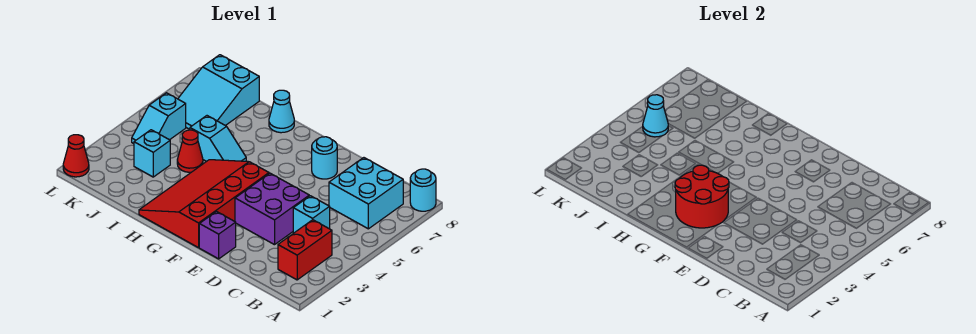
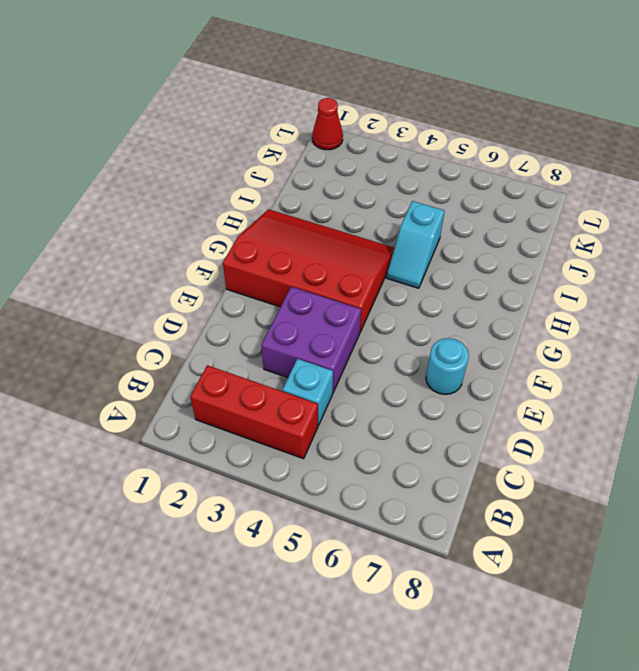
red 1x3 brick [190,365,318,459] -> red 1x2 brick [278,220,332,280]
none -> cyan 1x1 round brick [410,169,436,211]
none -> cyan 2x2 brick [329,158,403,229]
none -> purple 1x1 brick [199,212,236,259]

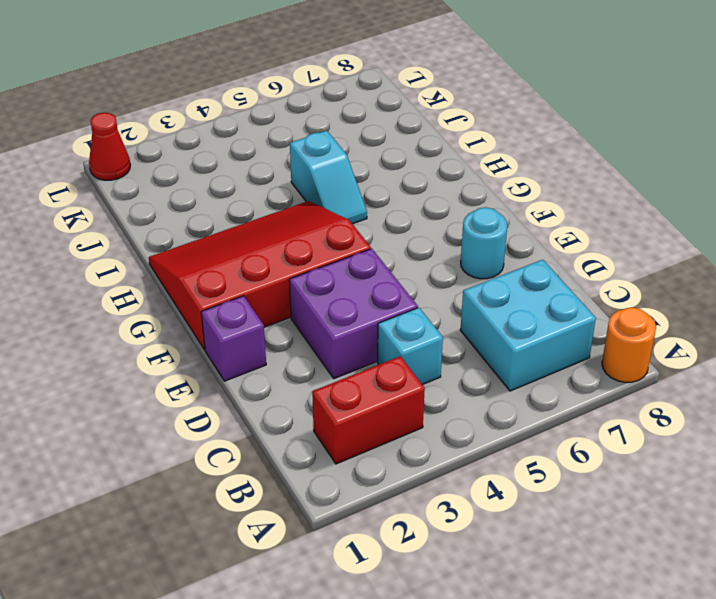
orange 1x1 round brick [602,307,656,382] -> cyan 1x1 round brick [410,169,436,211]
none -> cyan 1x1 cone [269,90,294,133]
none -> red 1x1 cone [177,130,203,172]
none -> cyan 1x1 brick [134,130,170,177]

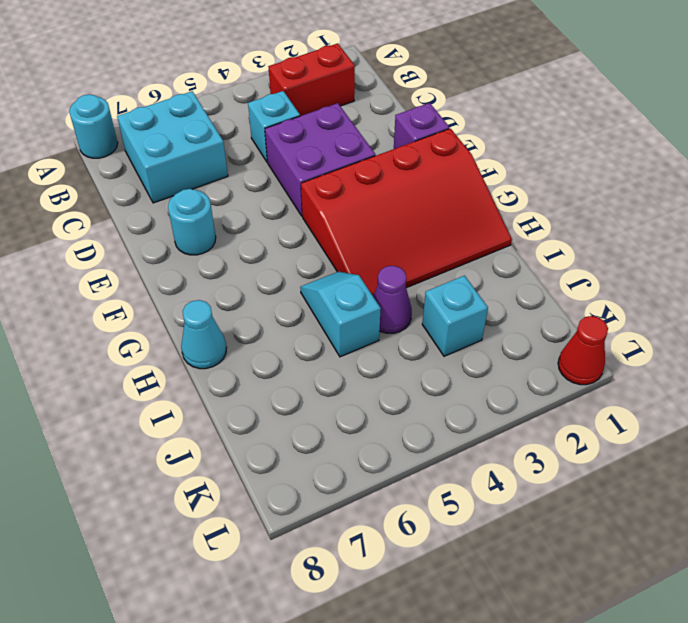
purple 1x1 cone [373,266,412,333] -> red 1x1 cone [177,130,203,172]
none -> cyan 2x3 slope [178,55,259,129]
none -> cyan 1x2 slope [132,93,186,144]
none -> red 2x2 round brick [675,165,729,228]

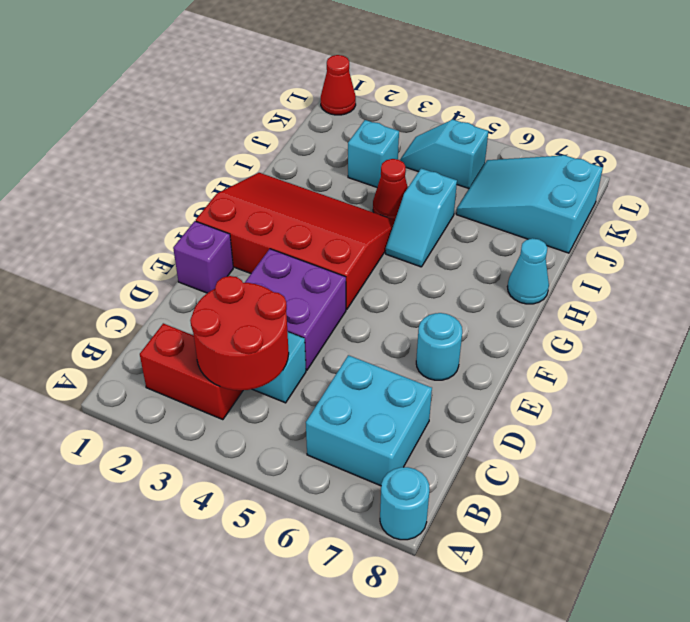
red 2x2 round brick [190,276,289,390] -> red 2x2 round brick moved to [675,165,729,228]
none -> cyan 1x1 cone [643,95,668,137]

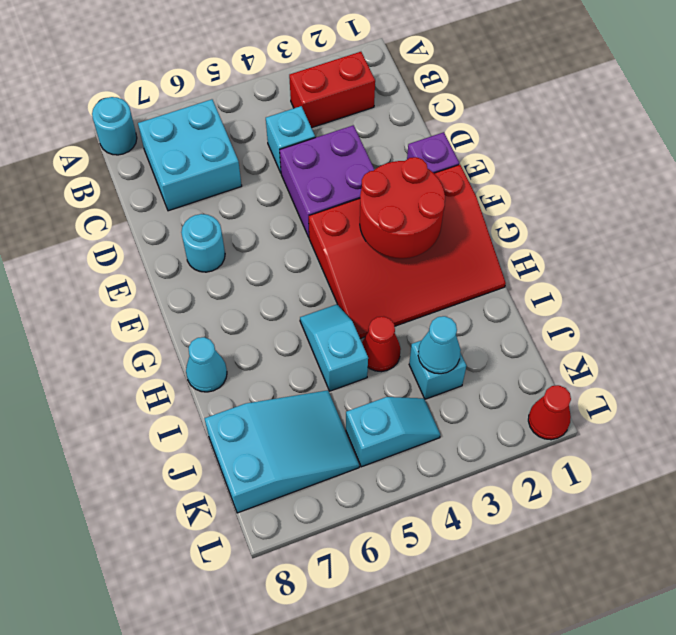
cyan 1x1 cone [418,316,461,374] -> cyan 1x1 cone moved to [643,95,668,137]

